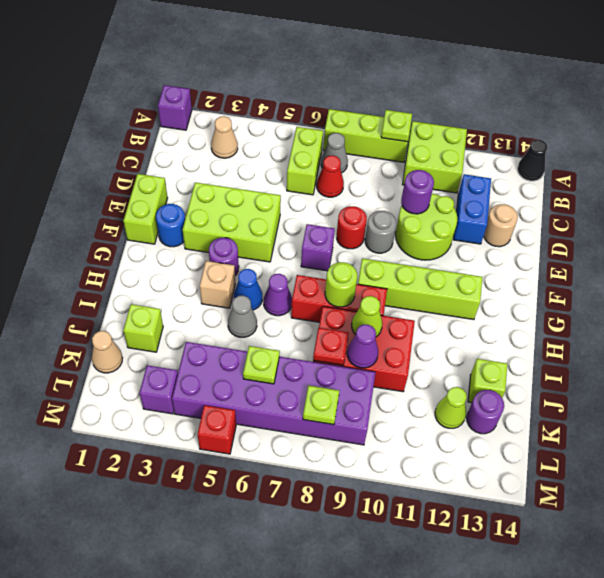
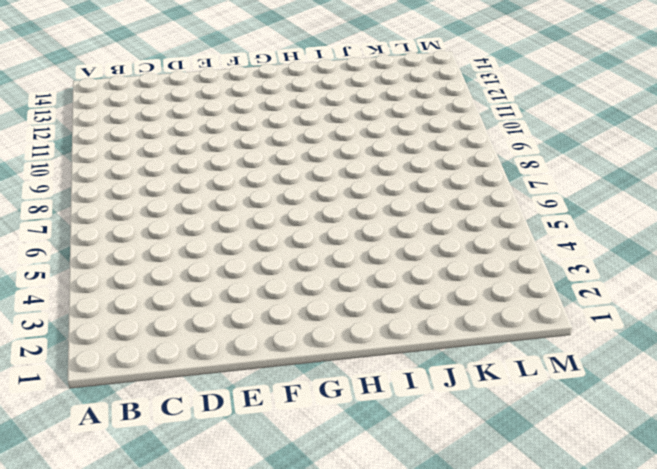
none -> purple 1x1 brick [158,85,192,130]
none -> lime 1x3 brick [323,109,408,162]
none -> lime 2x2 brick [402,121,467,193]
none -> black 1x1 cone [517,140,548,181]

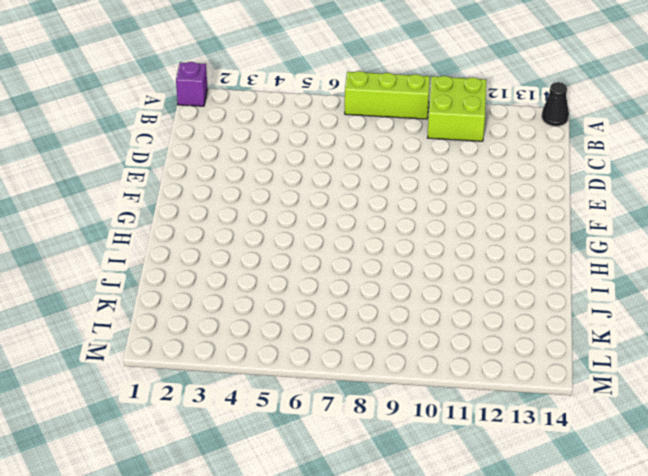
none -> tan 1x1 cone [211,116,238,158]
none -> lime 1x2 brick [287,127,323,195]
none -> grey 1x1 cone [321,133,348,173]
none -> red 1x1 cone [317,155,344,197]

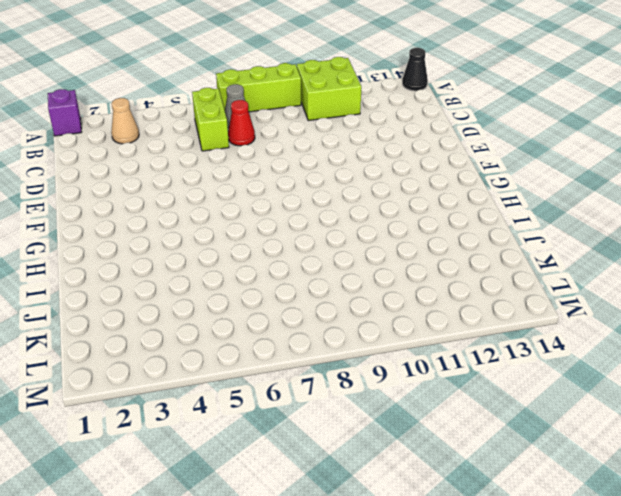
none -> blue 1x2 brick [453,174,491,244]
none -> lime 2x2 round brick [396,194,457,260]
none -> tan 1x1 round brick [484,204,518,247]
none -> lime 1x2 brick [123,174,167,244]

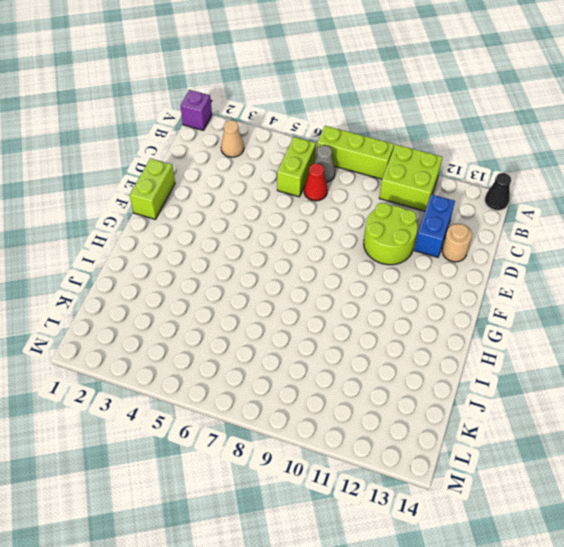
none -> lime 2x3 brick [183,182,281,262]
none -> red 1x1 round brick [337,206,367,249]
none -> grey 1x1 round brick [365,211,396,253]
none -> blue 1x1 round brick [156,204,185,247]

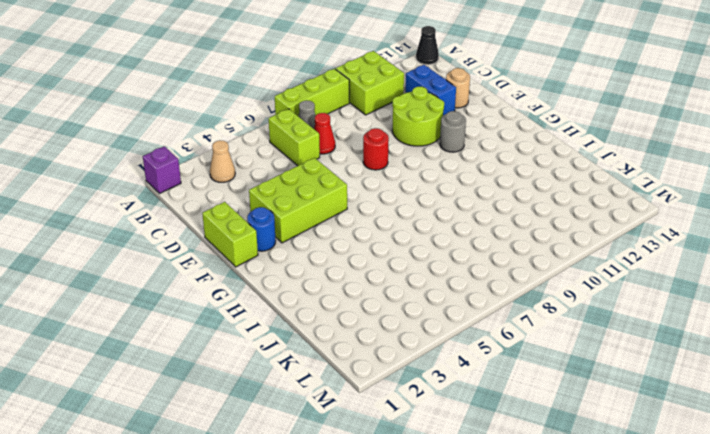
grey 1x1 round brick [440,111,466,152] -> grey 1x1 round brick moved to [365,211,396,253]
none -> purple 1x1 brick [301,224,335,271]
none -> purple 1x1 round brick [209,238,239,276]
none -> lime 1x4 brick [358,258,482,320]
none -> tan 1x1 brick [200,261,235,308]

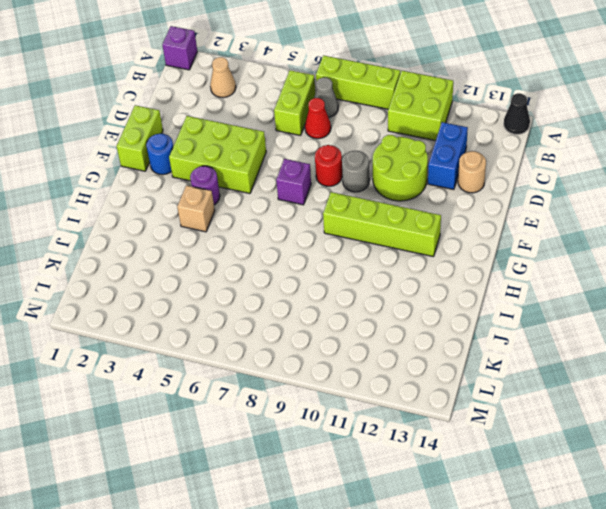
none -> blue 1x1 cone [234,269,262,310]
none -> purple 1x1 cone [264,274,292,316]
none -> red 1x3 brick [291,275,387,322]
none -> grey 1x1 cone [228,296,257,337]

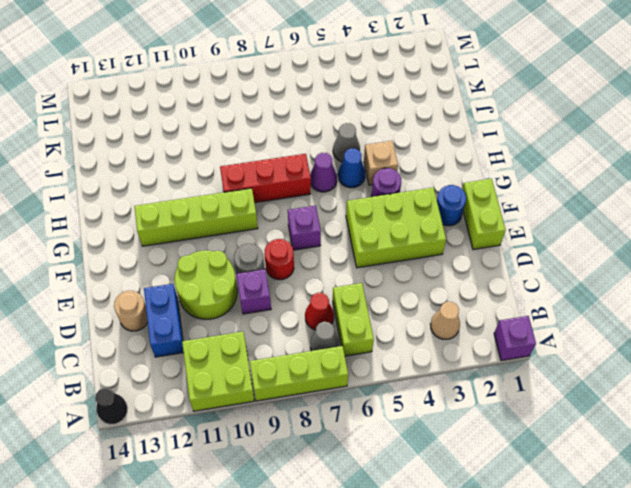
purple 1x1 brick [236,269,271,314] -> purple 1x1 brick moved to [140,365,178,414]
none -> red 2x3 brick [313,306,415,392]
none -> lime 1x1 brick [123,304,163,352]
none -> lime 1x1 brick [468,359,507,403]
none -> tan 1x1 cone [92,331,122,373]

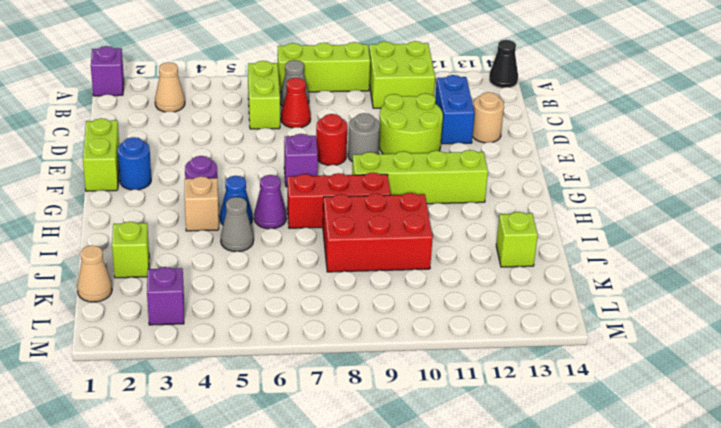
none -> lime 2x3 brick [183,182,281,262]
none -> purple 2x6 brick [172,342,375,445]
none -> lime 1x1 cone [435,387,467,428]
none -> purple 1x1 round brick [467,390,504,434]

